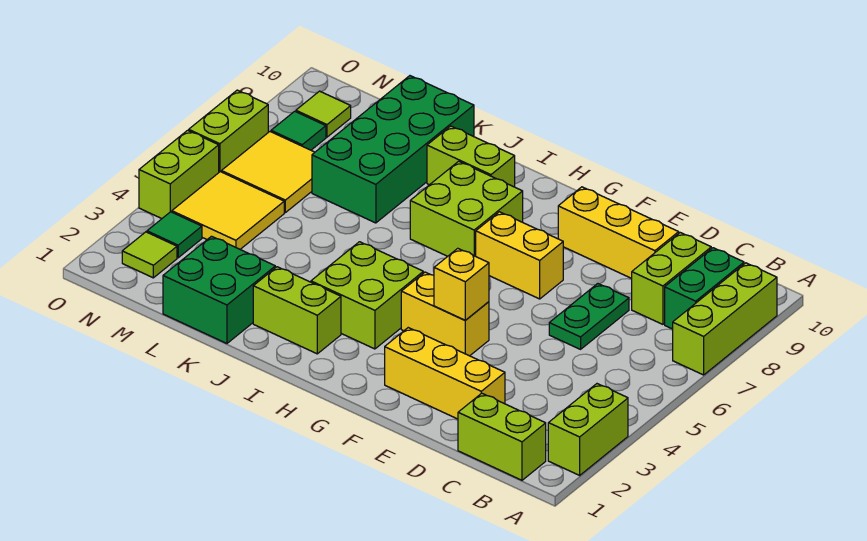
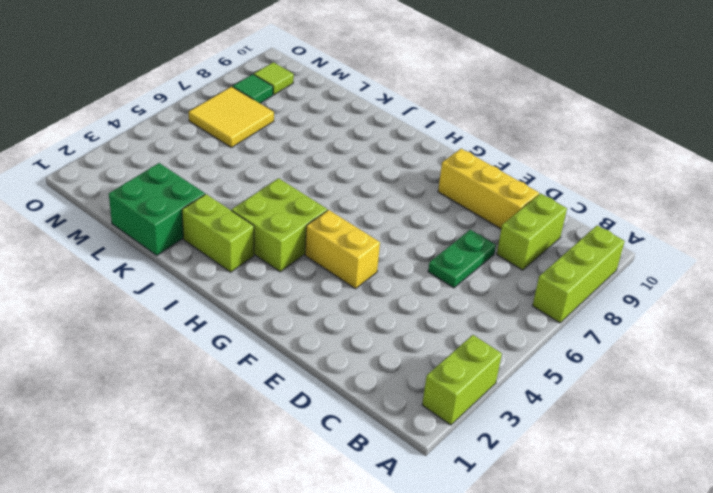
none -> lime 1x2 brick [458,393,546,480]
none -> green 1x2 brick [665,248,744,329]
none -> yellow 1x3 brick [385,328,505,419]

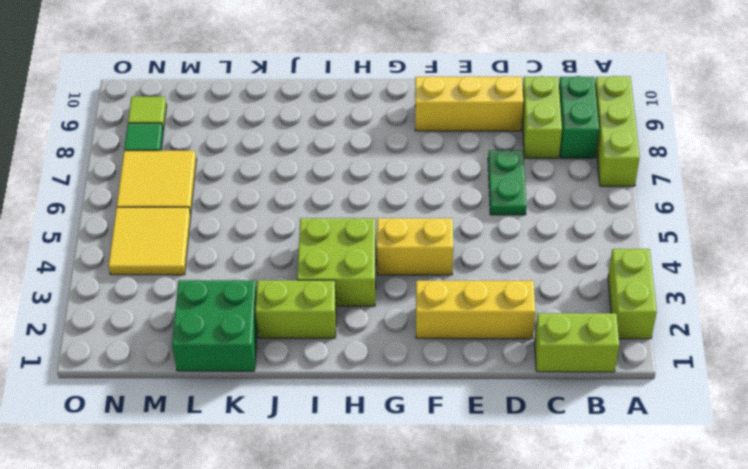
none -> yellow 1x2 brick [476,212,563,299]
none -> lime 2x2 brick [410,161,523,256]
none -> lime 1x2 brick [427,126,515,187]

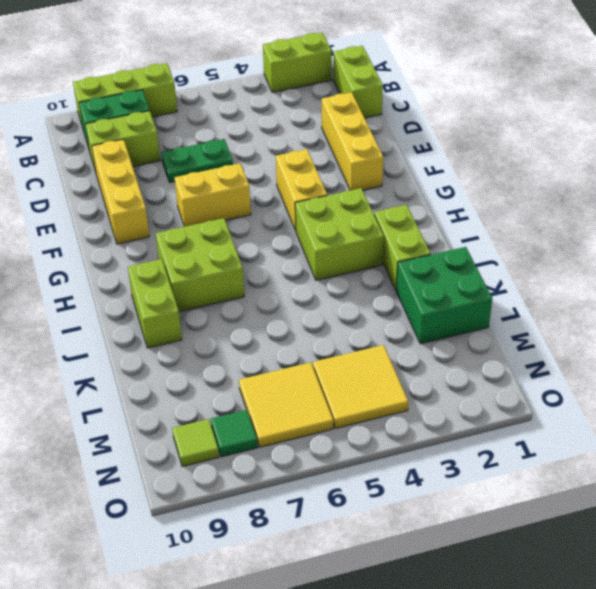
yellow 1x2 brick [174,163,251,227] -> yellow 1x2 brick turned to [476,212,563,299]
none -> green 2x4 brick [312,76,474,223]
none -> lime 1x1 tile [122,232,177,278]
none -> green 1x1 tile [147,212,202,258]

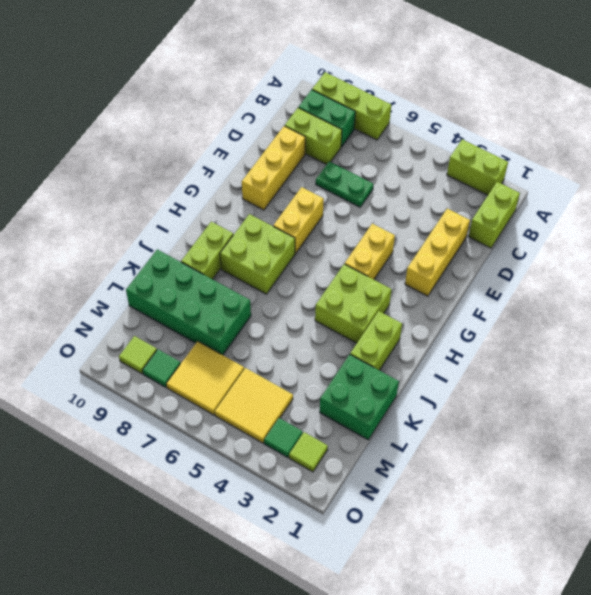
none -> lime 1x2 brick [139,130,219,219]
none -> lime 1x2 brick [189,90,268,172]
none -> yellow 1x1 brick [434,248,489,320]

